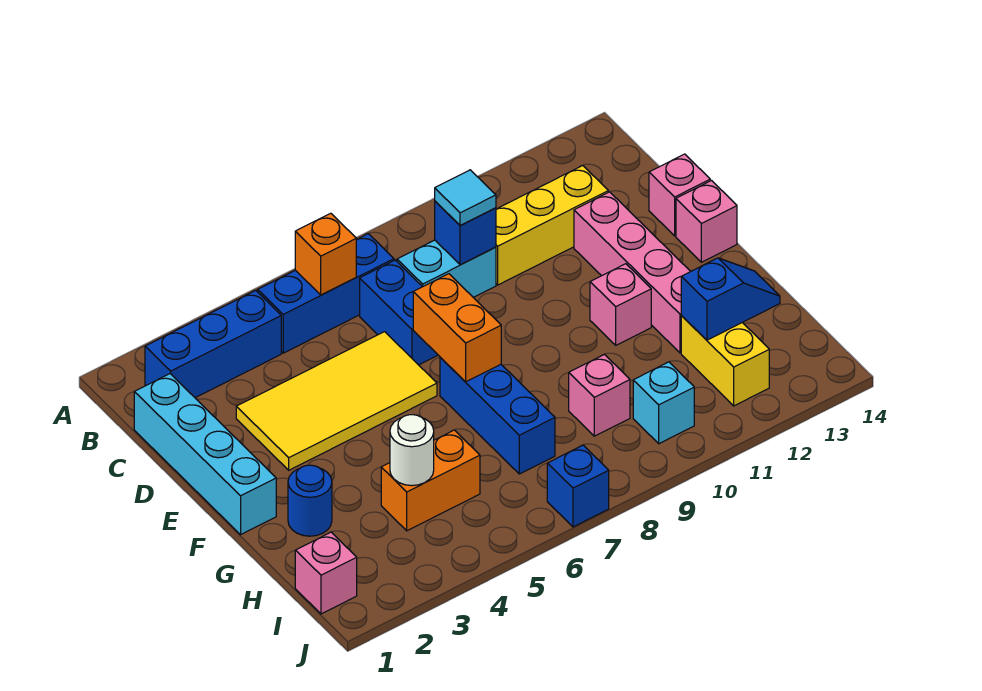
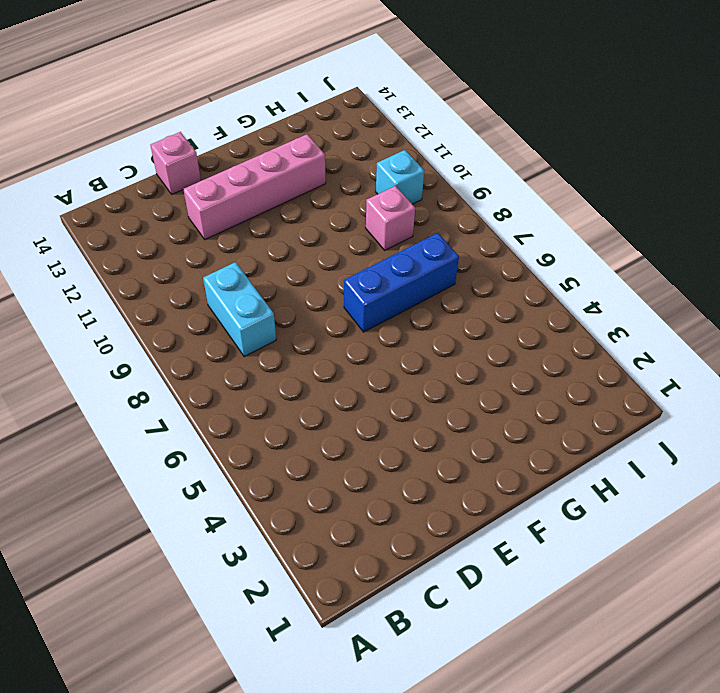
none -> blue 1x3 brick [145,290,281,398]
none -> blue 1x3 brick [258,234,394,353]
none -> cyan 1x4 brick [134,374,276,535]

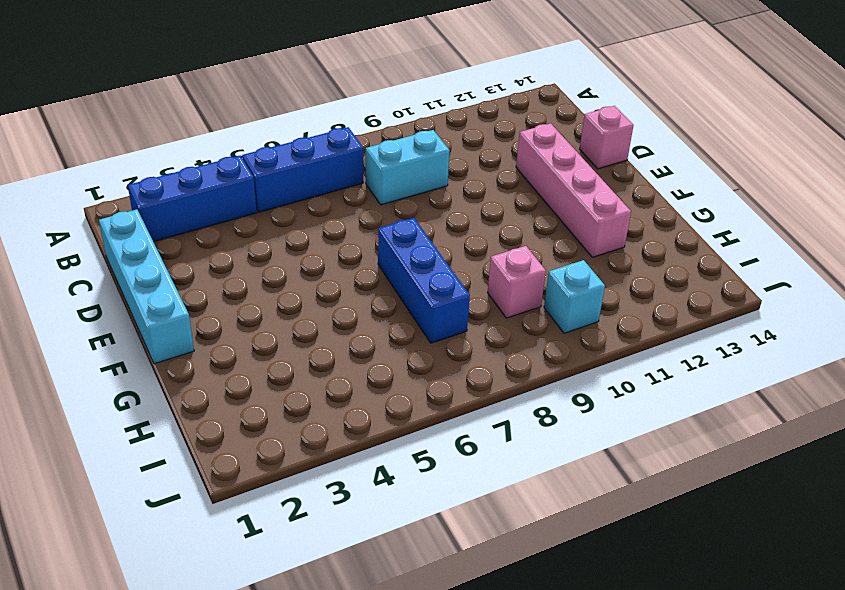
none -> blue 1x2 brick [360,260,438,365]
none -> yellow 1x3 brick [496,165,608,285]
none -> yellow 2x4 tile [236,332,437,470]

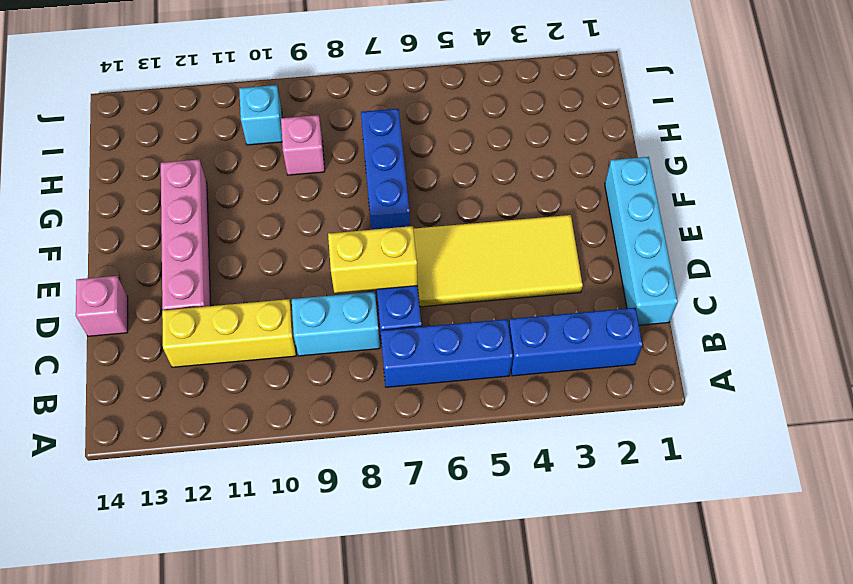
yellow 1x2 brick [328,226,417,293] -> yellow 1x2 brick turned to [681,316,769,406]
none -> pink 1x1 brick [676,181,737,262]
none -> pink 1x1 brick [590,264,651,345]
none -> blue 1x1 round brick [288,465,332,536]

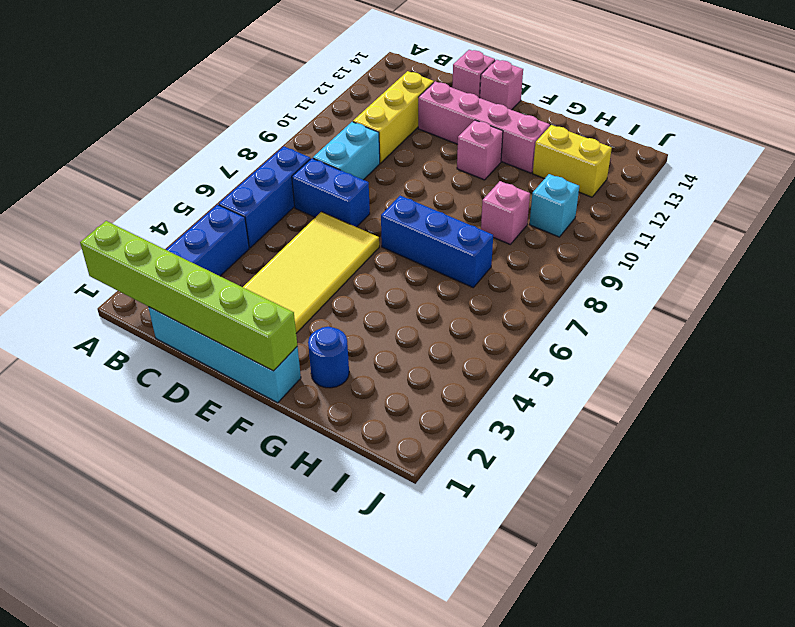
lime 1x6 brick [80,221,297,371] -> none
none -> orange 1x2 brick [381,430,480,531]
none -> pink 1x1 brick [295,532,357,614]
none -> blue 1x1 brick [547,445,609,527]

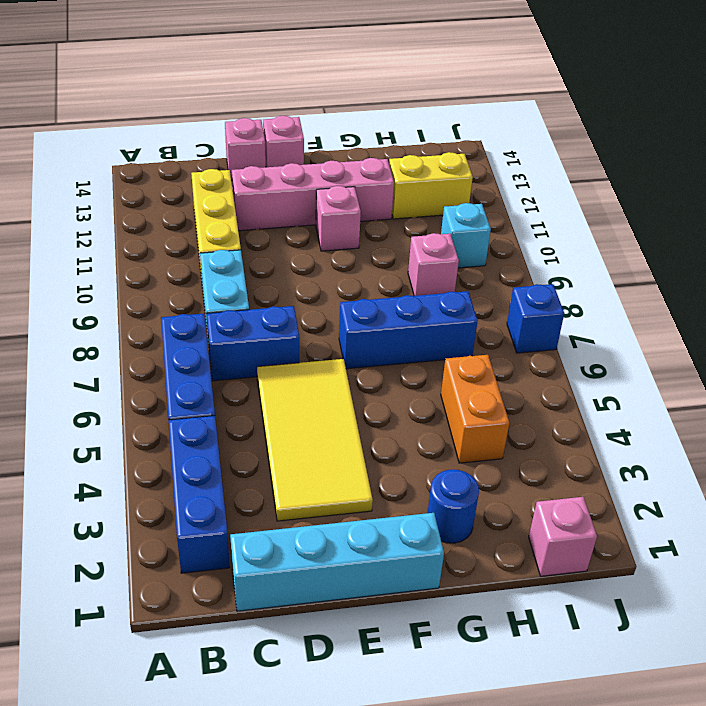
none -> orange 1x1 brick [295,213,356,295]
none -> blue 1x1 brick [435,201,496,265]
none -> orange 1x2 brick [413,274,501,382]

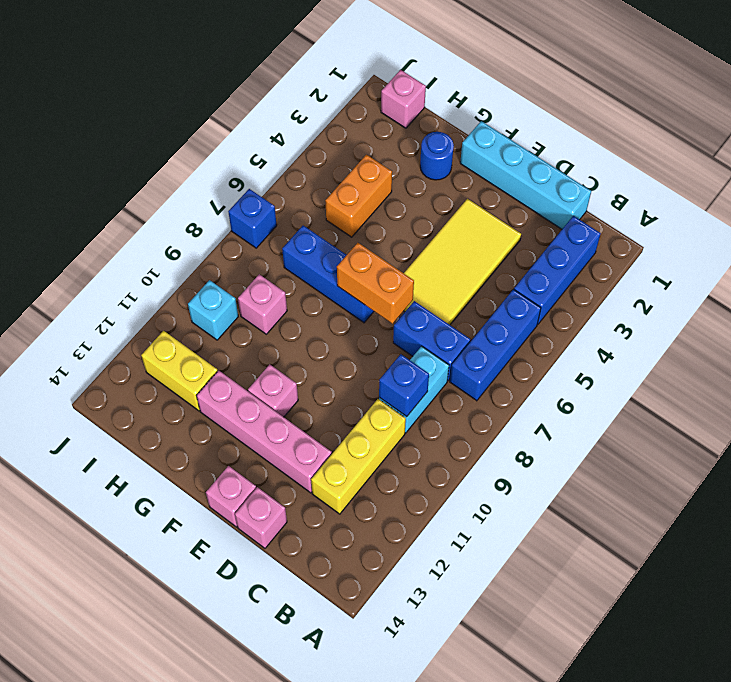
none -> orange 1x1 brick [295,213,356,295]
none -> white 1x1 round brick [390,415,434,486]
none -> blue 1x2 slope [681,258,780,340]

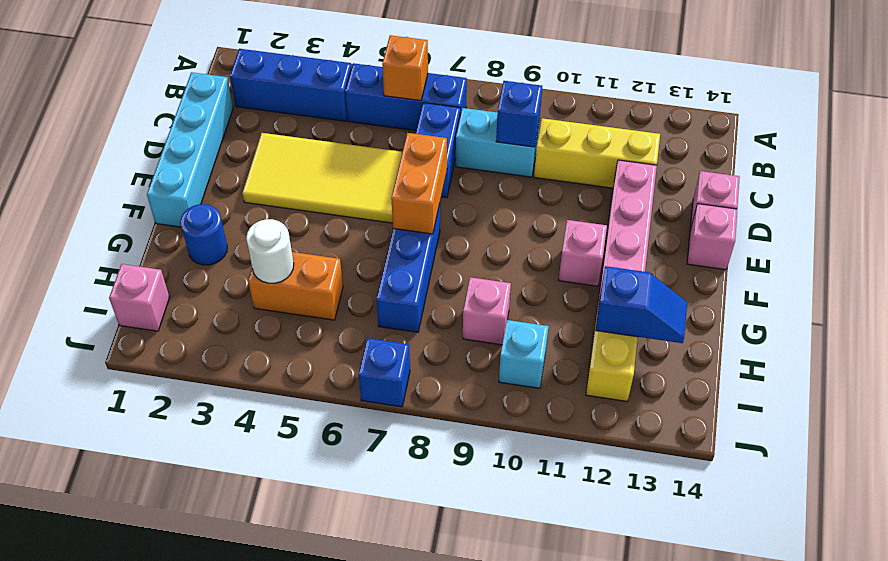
none -> cyan 1x1 tile [435,170,496,225]

